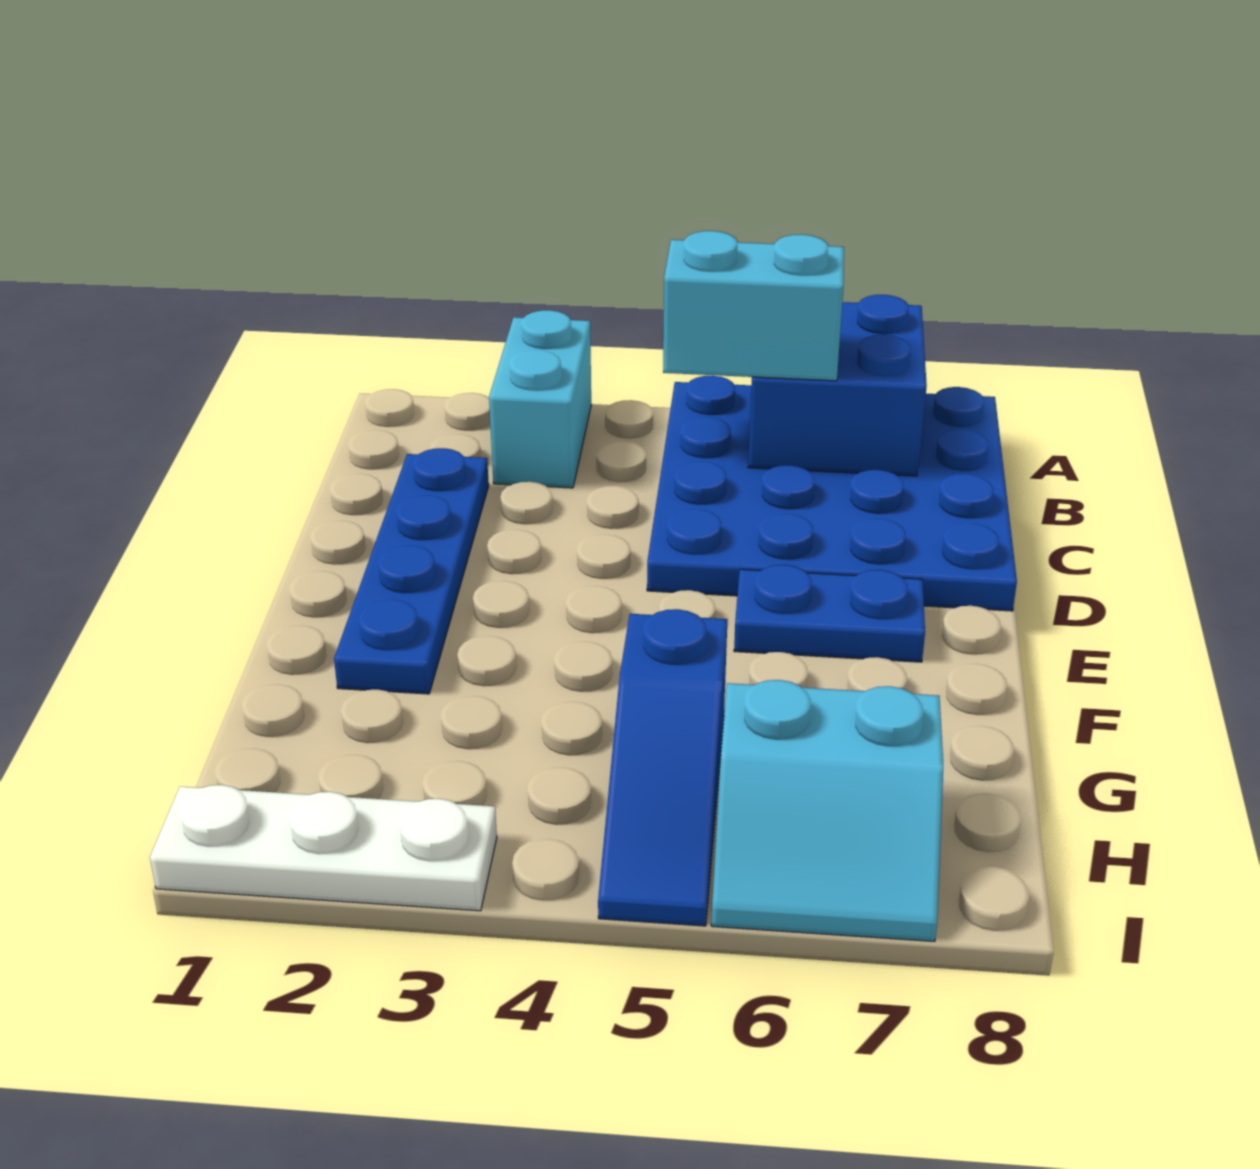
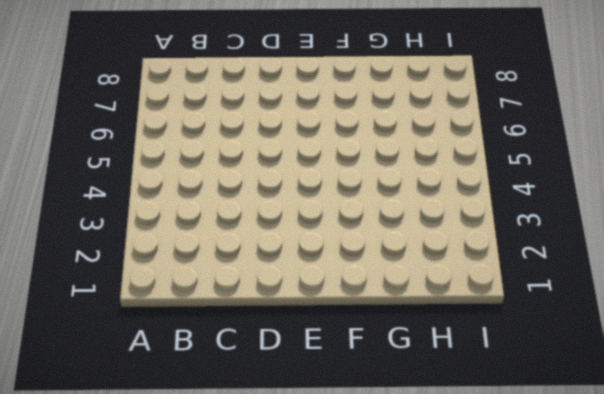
none -> cyan 1x2 brick [489,310,591,488]
none -> blue 4x4 plate [647,376,1017,611]

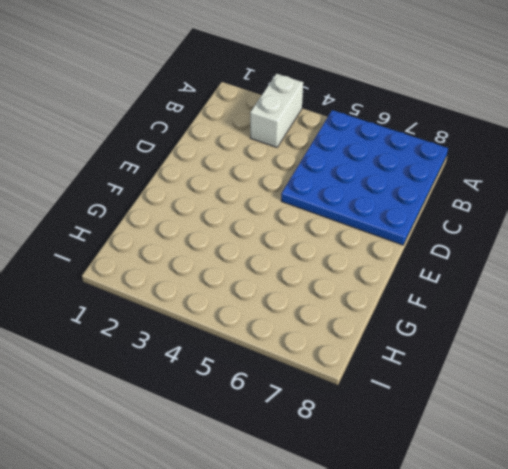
white 1x2 brick [250,74,303,147] -> cyan 1x2 brick [489,310,591,488]
none -> blue 1x4 plate [334,448,489,694]
none -> blue 1x2 plate [734,565,925,662]

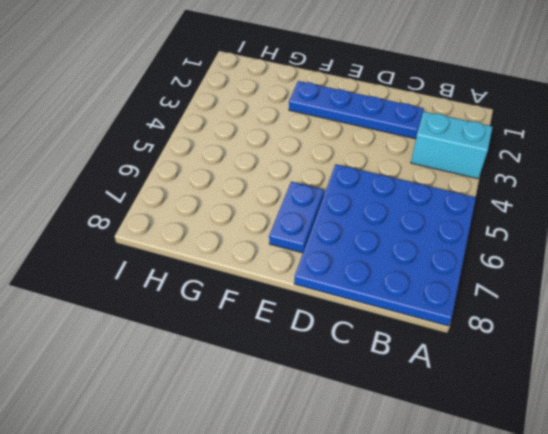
none -> blue 1x3 slope [598,609,727,926]
none -> cyan 2x2 slope [711,680,943,941]

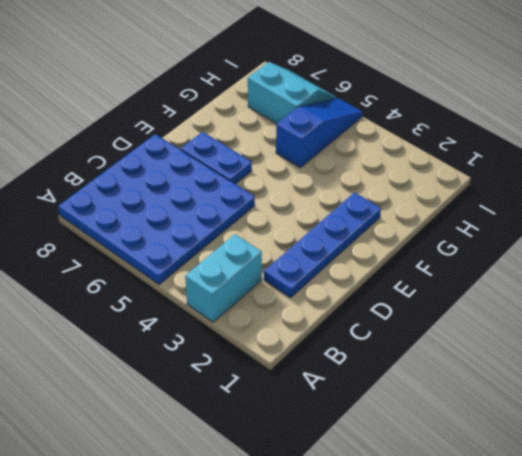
none -> white 1x3 plate [150,785,497,911]
none -> blue 2x2 brick [748,295,927,476]

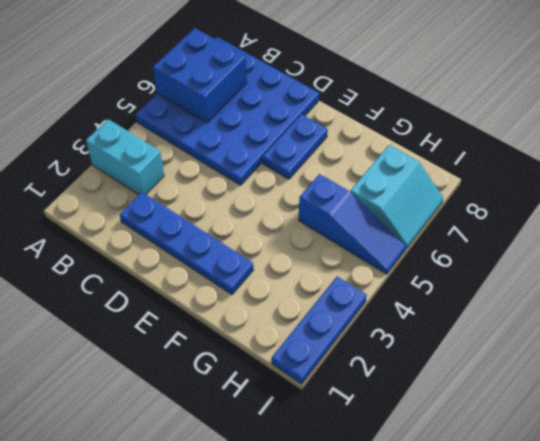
blue 1x3 plate [272,276,367,384] -> white 1x3 plate [150,785,497,911]
none -> cyan 1x2 brick [663,231,844,381]

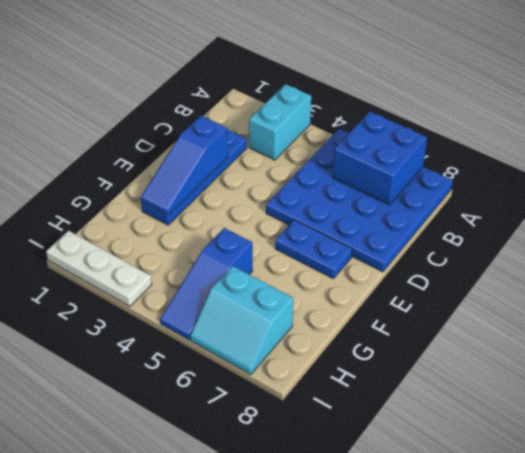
blue 1x3 slope [141,116,228,216] -> none
none -> cyan 1x2 brick [663,231,844,381]

